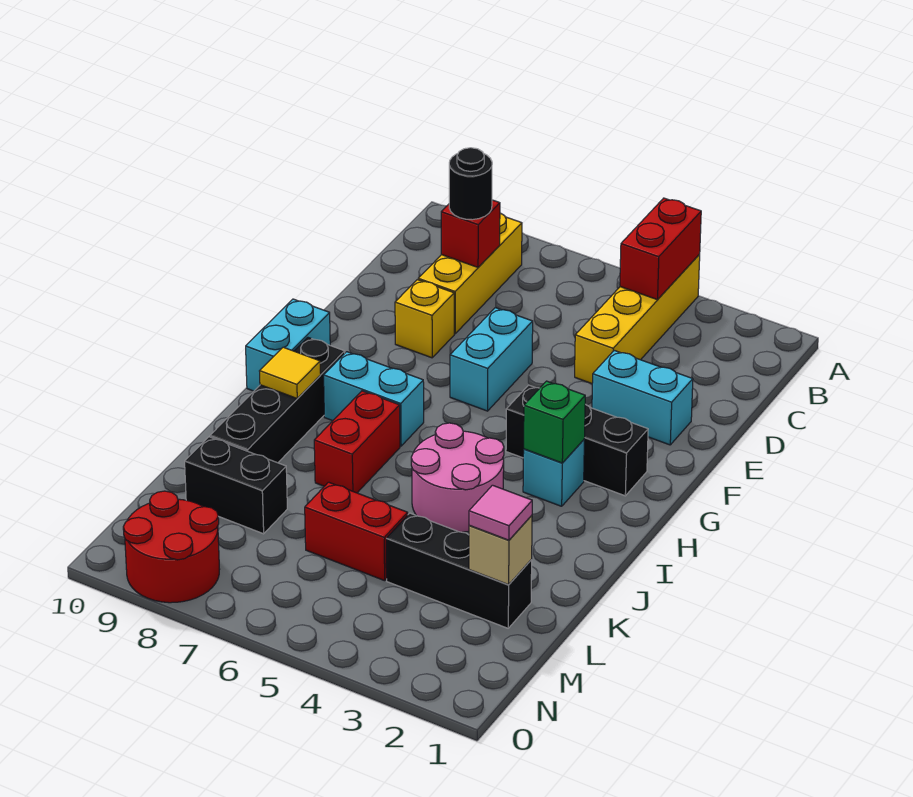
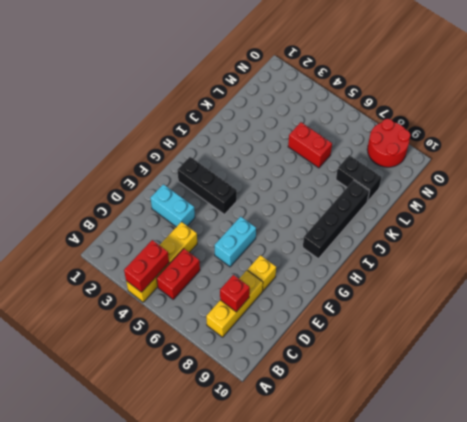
red 1x2 brick [157,249,200,299] -> red 1x2 brick moved to [314,391,400,493]
none -> cyan 1x2 brick [246,299,330,391]
none -> cyan 1x1 brick [523,440,584,506]
none -> cyan 1x2 brick [324,352,424,446]

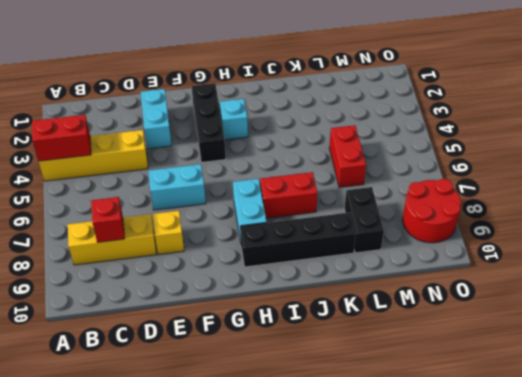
none -> cyan 1x2 brick [246,299,330,391]
none -> pink 2x2 round brick [411,423,504,532]
none -> black 1x3 brick [386,513,532,628]

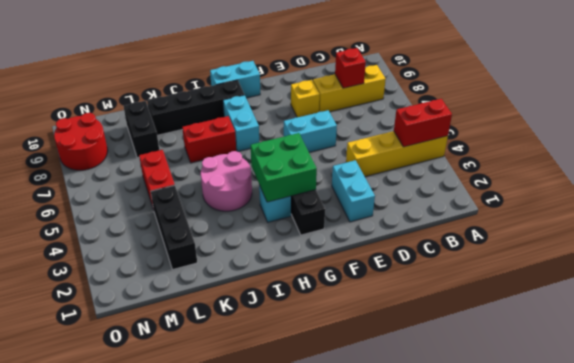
green 2x2 brick [251,133,317,202] -> green 1x1 brick [524,381,585,463]
none -> yellow 1x1 tile [260,347,321,398]
none -> tan 1x1 brick [469,515,532,585]
none -> black 1x1 round brick [449,148,492,220]

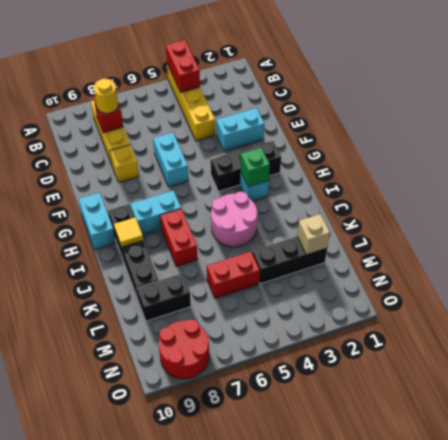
yellow 1x1 round brick [94,79,118,113] -> black 1x1 round brick [449,148,492,220]
none -> pink 1x1 tile [469,485,532,540]

